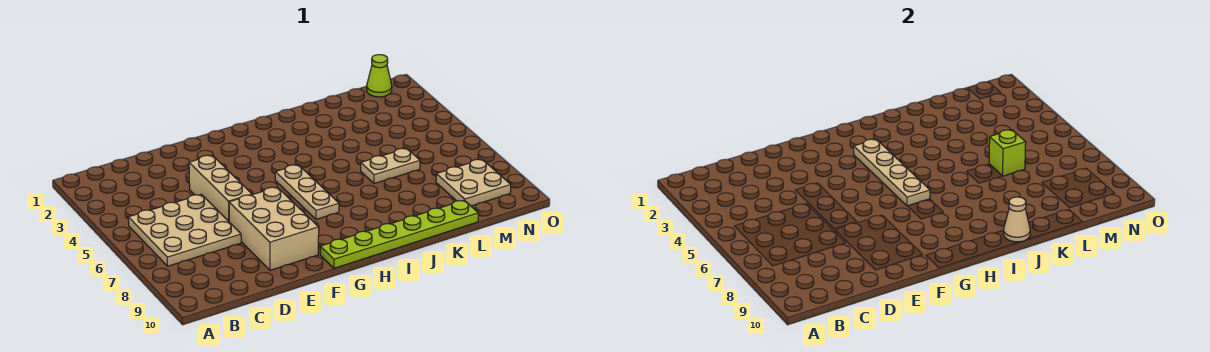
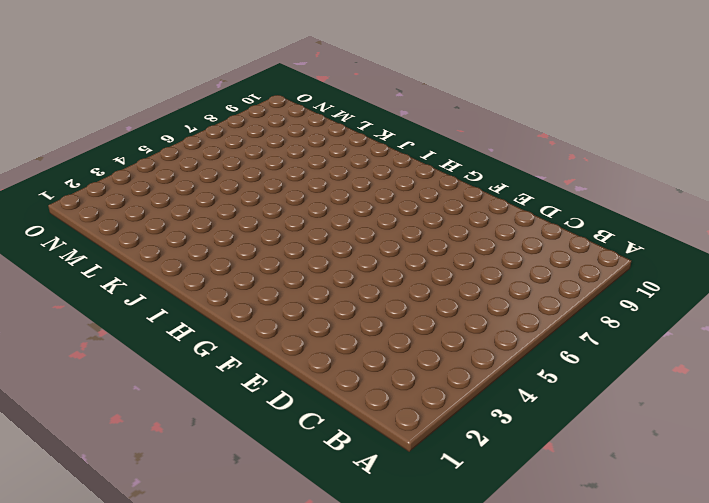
none -> tan 3x3 plate [128,194,241,266]
none -> tan 1x3 brick [189,155,252,221]

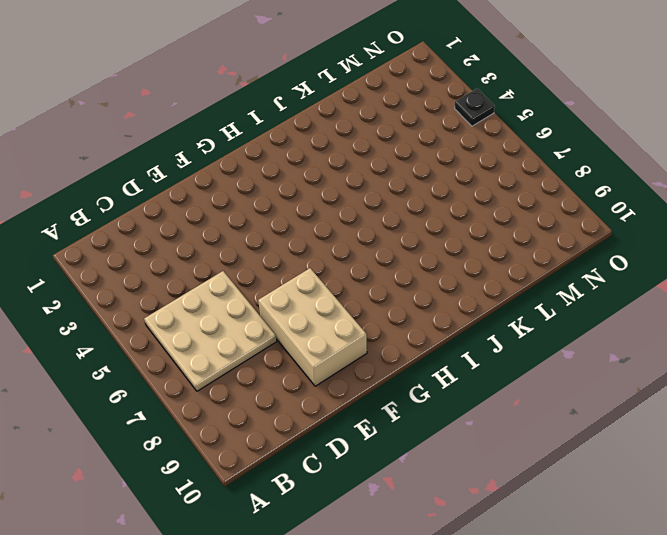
black 1x1 plate [455,89,495,126] -> none
none -> tan 1x3 brick [189,155,252,221]
none -> lime 1x6 plate [320,200,478,268]

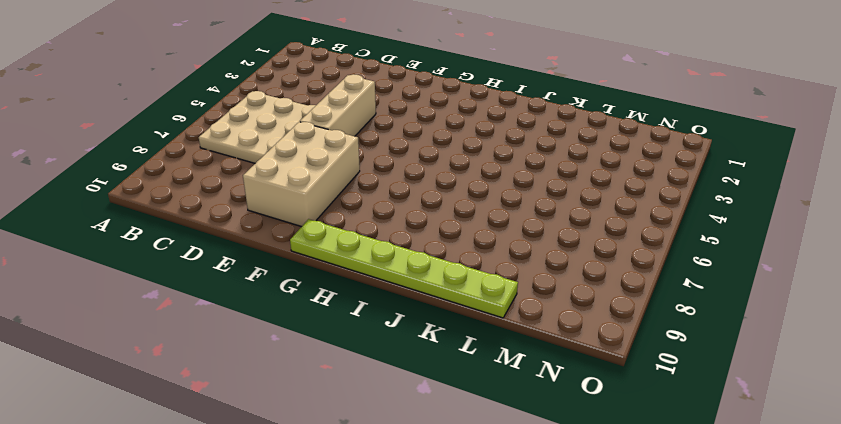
none -> tan 1x3 plate [275,165,339,219]
none -> tan 1x2 plate [361,148,420,184]

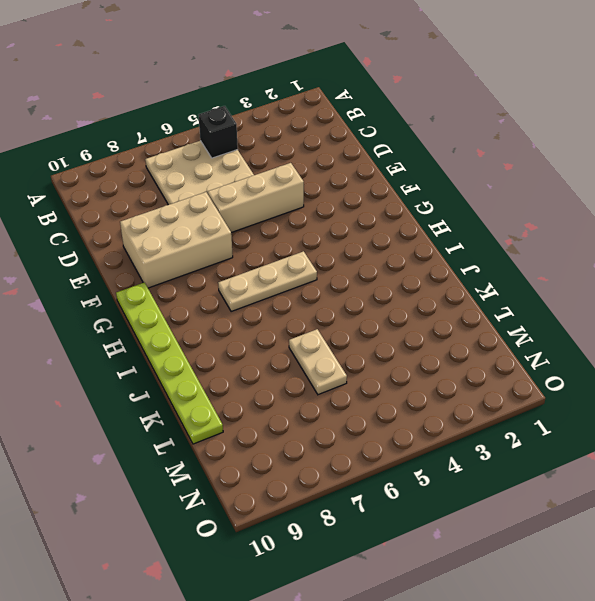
black 1x1 brick [199,106,238,158] -> none
none -> tan 2x2 plate [436,159,511,206]
none -> lime 1x1 cone [367,55,392,97]

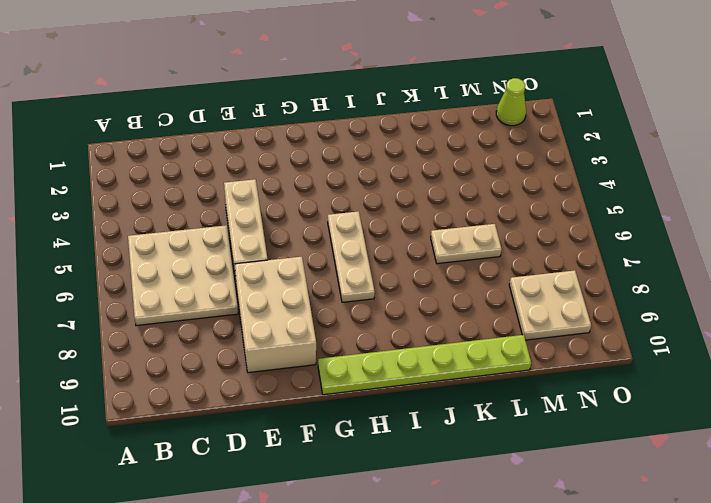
none -> tan 1x4 plate [854,139,930,206]
none -> tan 1x1 cone [1003,197,1030,242]

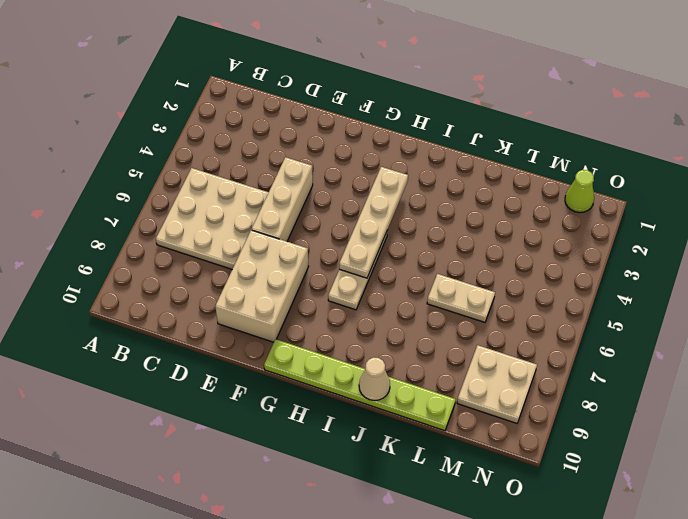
none -> lime 1x1 brick [989,130,1026,176]

